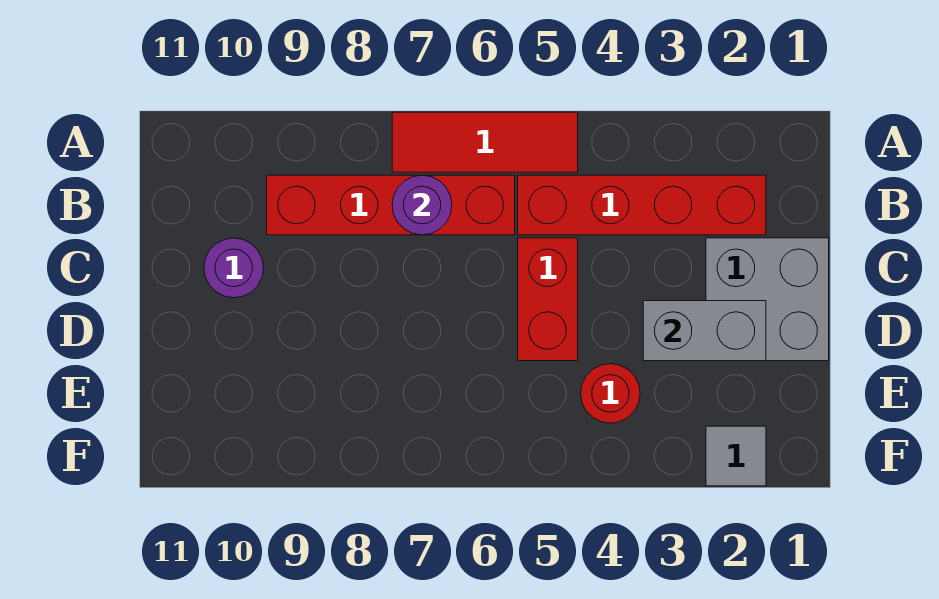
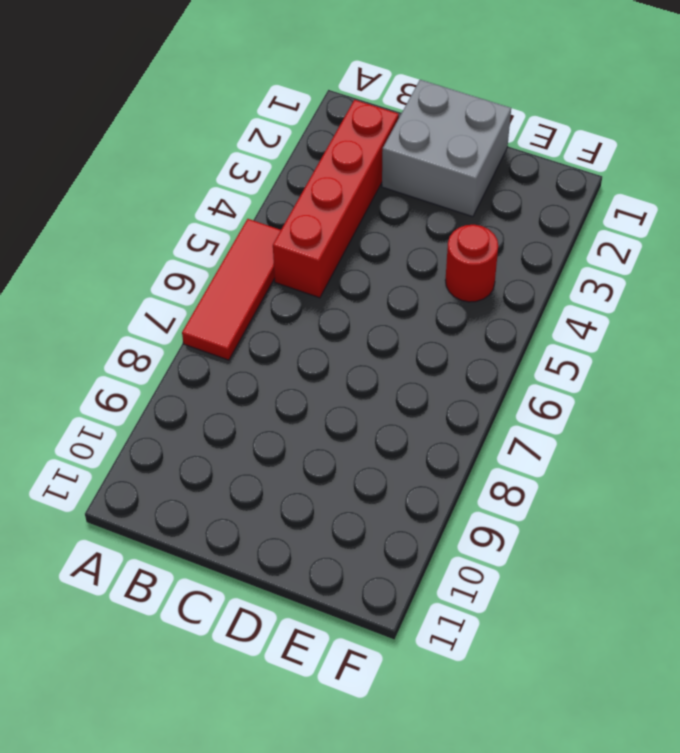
none -> red 1x4 brick [267,175,515,235]
none -> red 1x2 brick [518,238,578,361]

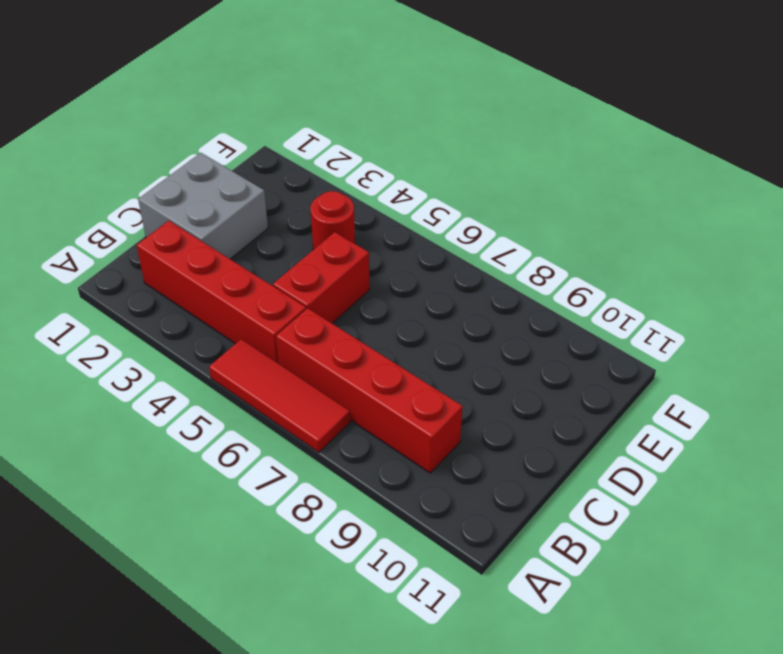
none -> purple 1x1 round brick [204,238,264,298]
none -> grey 1x1 tile [706,426,766,486]

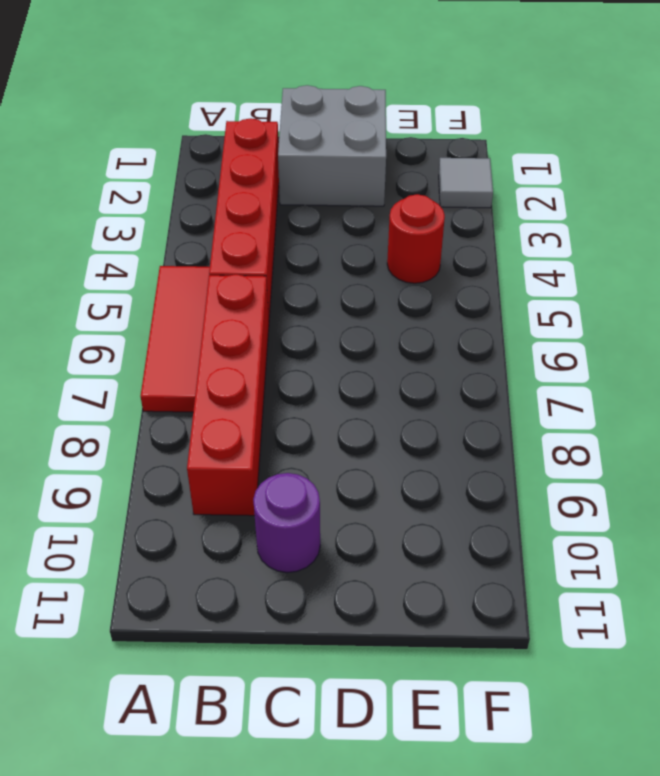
none -> red 1x2 brick [518,238,578,361]
none -> purple 1x1 round brick [392,175,452,235]

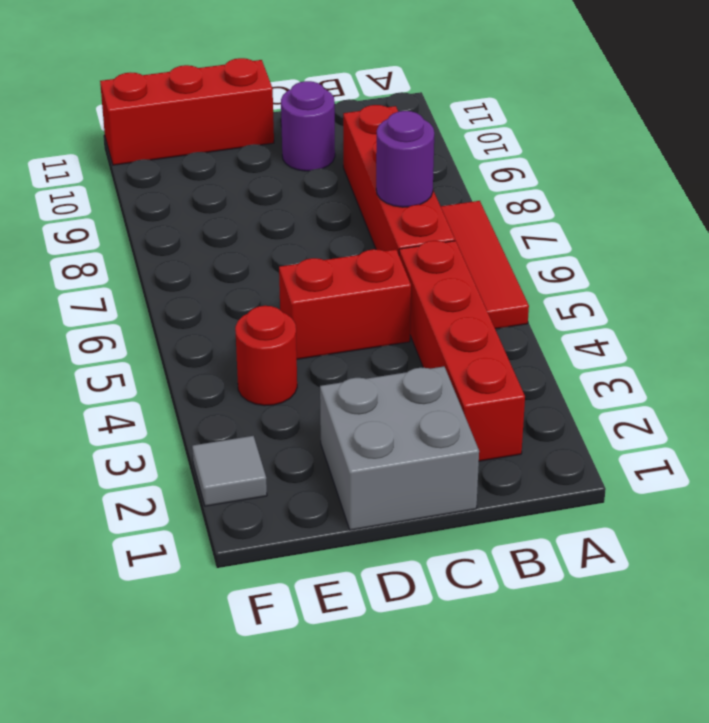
red 1x3 brick [100,58,274,165] -> none
none -> grey 1x2 brick [643,301,766,361]

